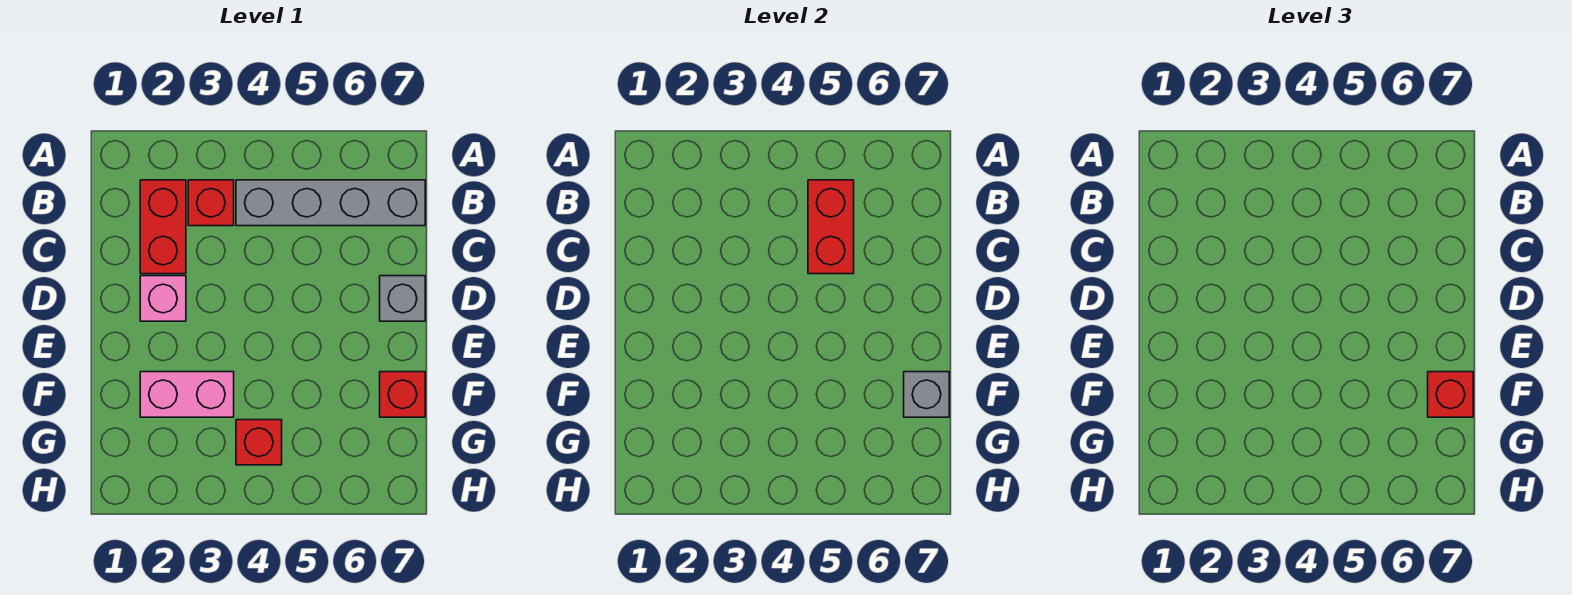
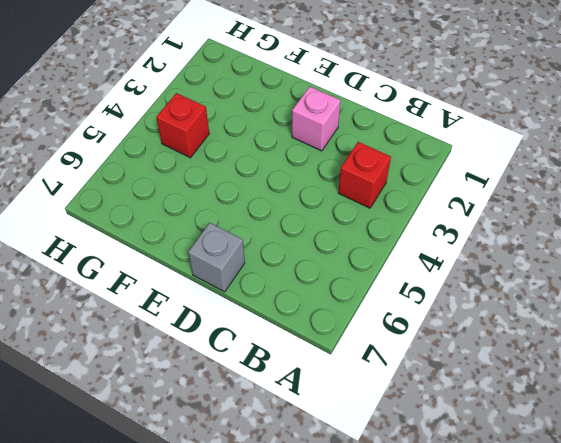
none -> red 1x2 brick [140,180,186,274]
none -> grey 1x4 brick [236,180,425,226]

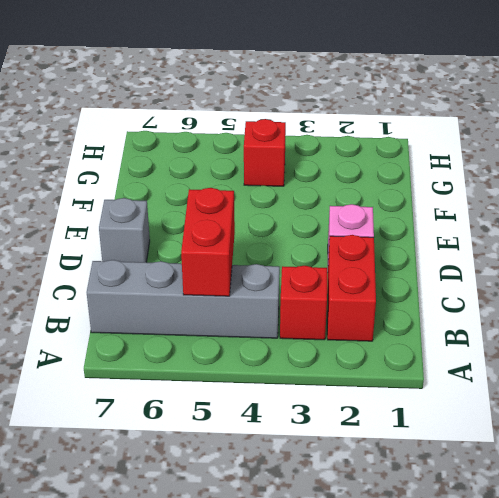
none -> pink 1x2 brick [140,372,234,417]
none -> red 1x1 brick [380,372,425,417]

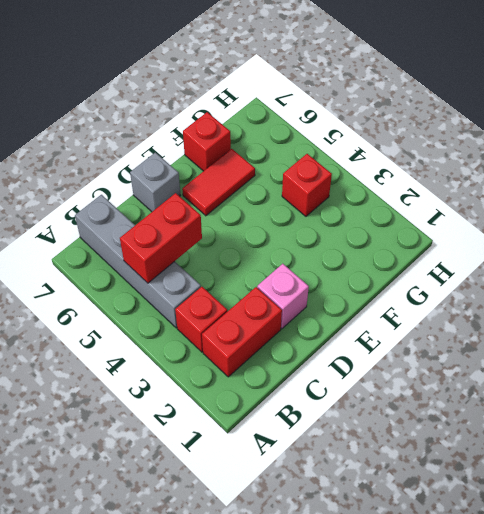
red 1x2 tile [182,149,255,216] -> none
none -> pink 1x2 brick [140,372,234,417]
none -> grey 1x1 brick [904,372,949,417]

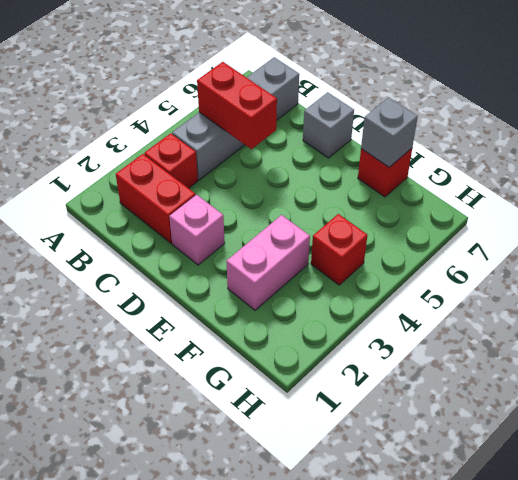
none -> red 1x1 brick [1428,372,1473,417]

